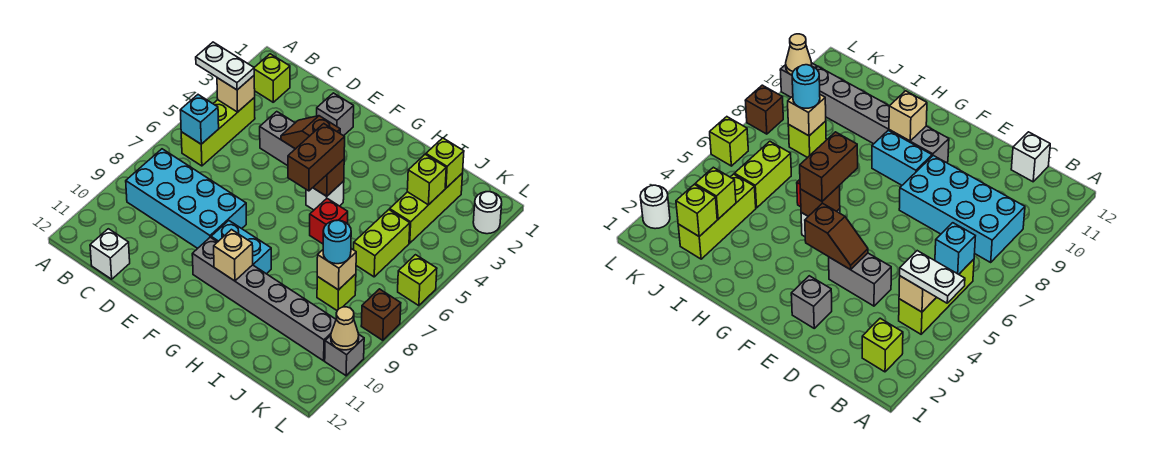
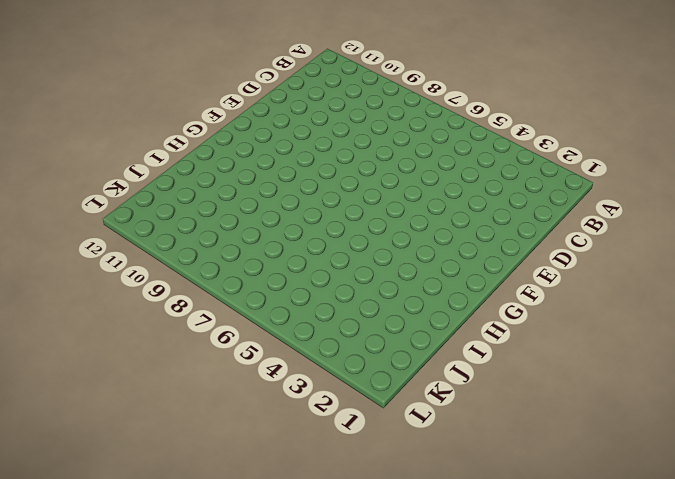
none -> lime 1x1 brick [254,54,290,102]
none -> lime 1x3 brick [181,97,255,166]
none -> cyan 2x4 brick [126,149,246,248]

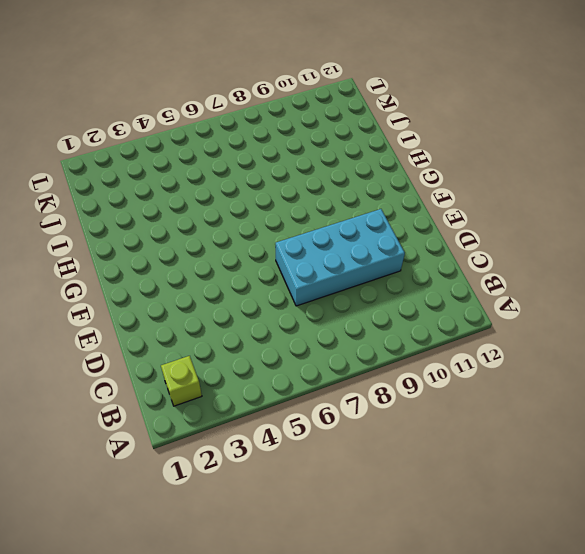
cyan 2x4 brick [276,209,405,306] -> cyan 2x4 brick turned to [126,149,246,248]
none -> lime 1x3 brick [181,97,255,166]
none -> white 1x1 brick [90,229,130,279]
none -> grey 1x2 brick [260,112,295,166]

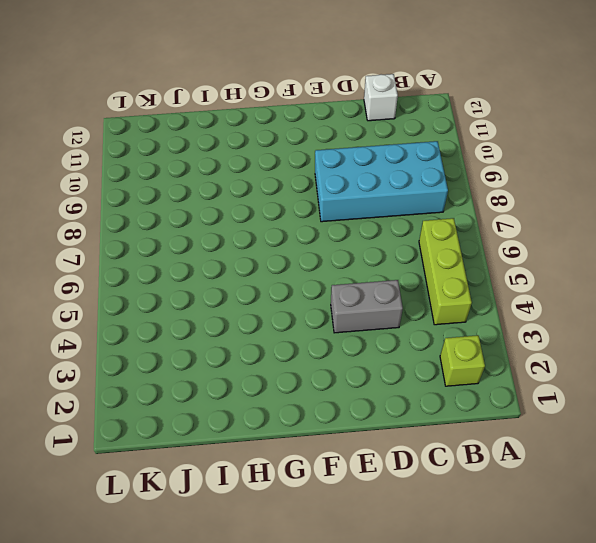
none -> grey 1x1 brick [317,93,354,136]
none -> cyan 1x2 brick [211,221,271,274]
none -> grey 1x6 brick [192,237,336,361]

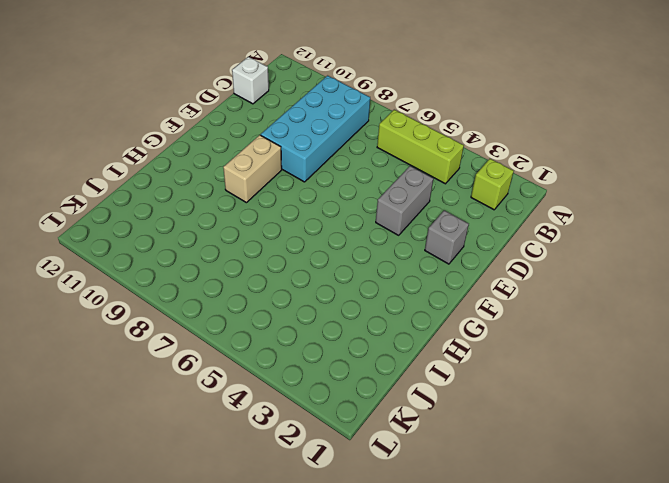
tan 1x2 brick [223,135,282,203] -> cyan 1x2 brick [211,221,271,274]
none -> grey 1x6 brick [192,237,336,361]
none -> white 1x1 brick [306,181,344,210]
none -> red 1x1 brick [310,199,348,244]

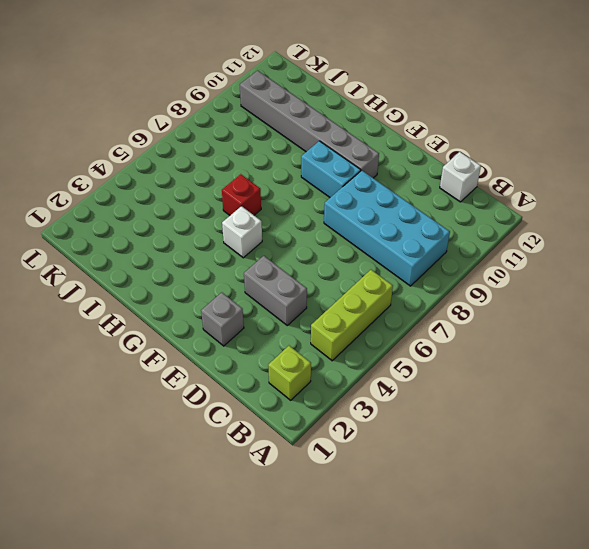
none -> lime 1x3 brick [390,173,463,243]
none -> lime 1x2 brick [354,210,410,277]
none -> lime 1x1 brick [317,274,356,311]

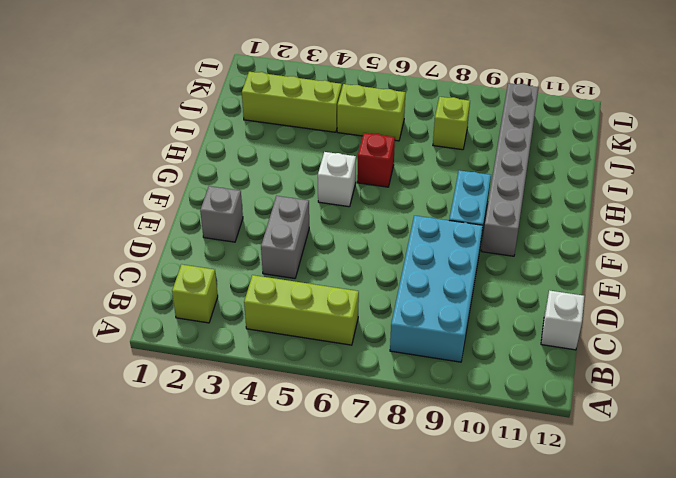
none -> white 1x1 round brick [473,192,502,234]
none -> lime 1x1 brick [398,255,437,306]
none -> brown 1x1 brick [361,289,401,340]

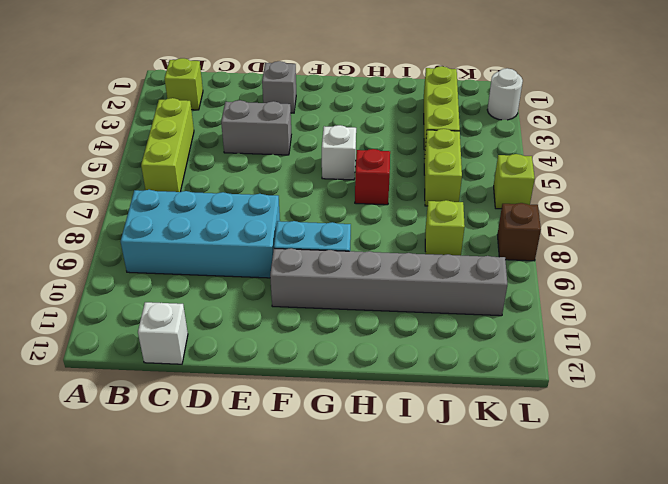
none -> grey 1x1 brick [325,334,364,376]
none -> tan 1x1 brick [217,76,255,112]
none -> cyan 1x1 brick [180,95,219,144]

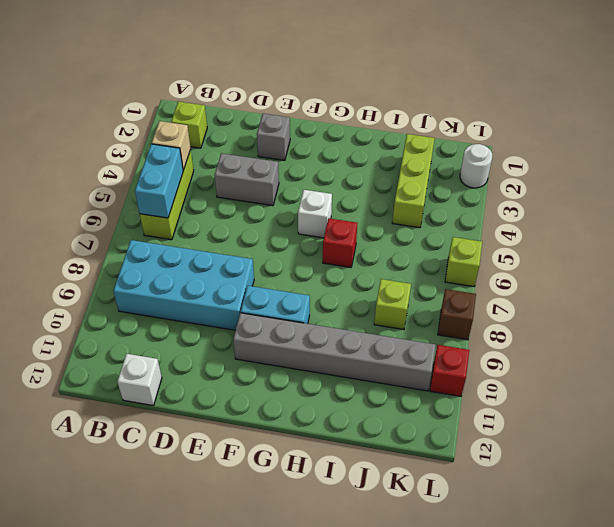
cyan 1x2 brick [135,144,183,218] -> cyan 1x1 brick [180,95,219,144]
red 1x1 brick [430,345,469,396] -> grey 1x1 brick [325,334,364,376]
none -> lime 1x2 brick [354,210,410,277]
none -> brown 1x2 slope [281,116,340,149]
none -> brown 1x1 brick [313,159,344,196]

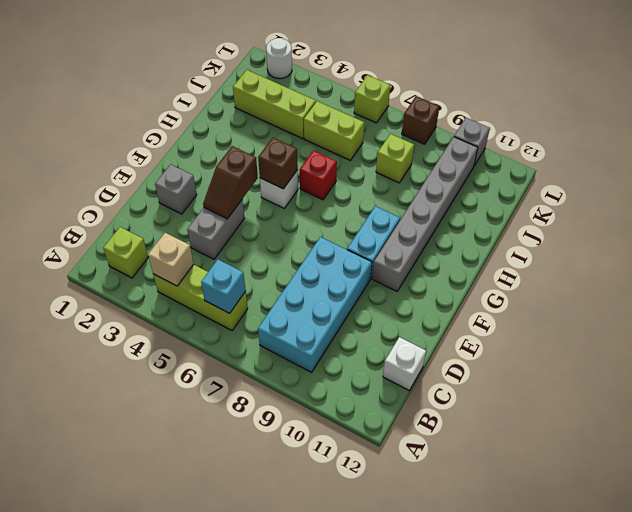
none -> tan 1x1 brick [214,230,253,281]
none -> lime 1x1 brick [426,138,464,188]
none -> lime 1x1 brick [407,154,446,205]

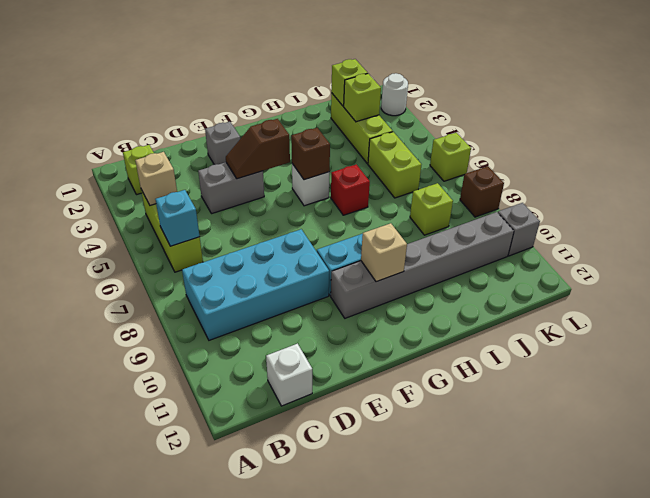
none -> tan 1x1 brick [317,249,356,290]
none -> tan 1x1 cone [331,307,359,350]
none -> white 1x2 plate [196,42,254,90]

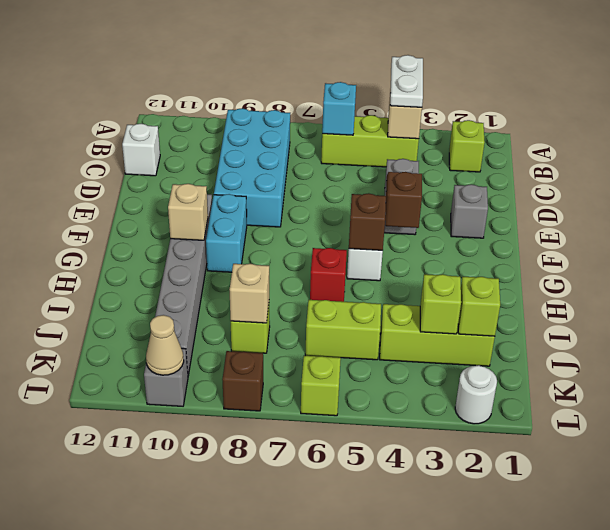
none -> brown 1x2 brick [288,124,345,191]
none -> cyan 1x1 round brick [323,220,351,264]

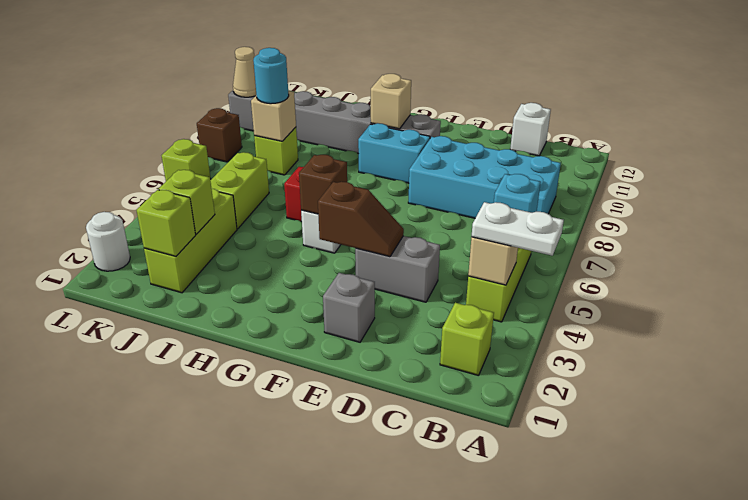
none -> brown 1x2 brick [288,124,345,191]

